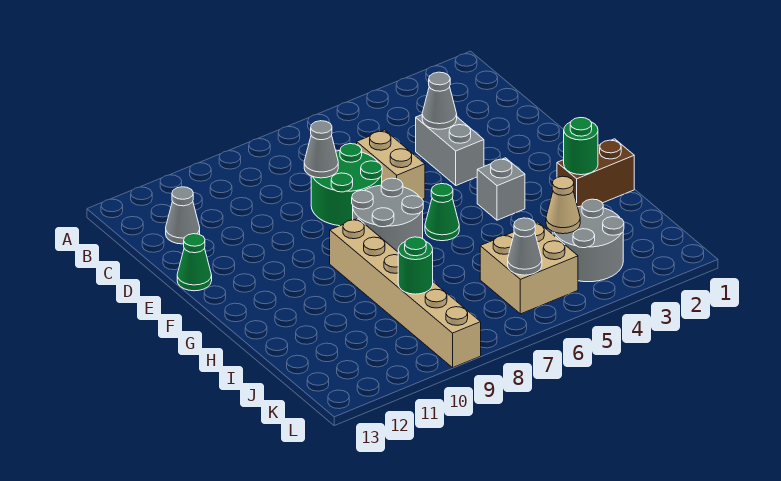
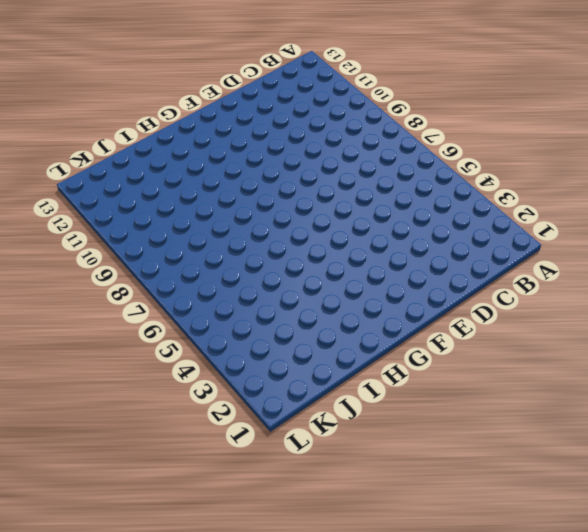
none -> grey 1x1 cone [166,187,200,244]
none -> grey 1x2 brick [416,115,484,185]
none -> tan 1x2 brick [357,130,425,199]

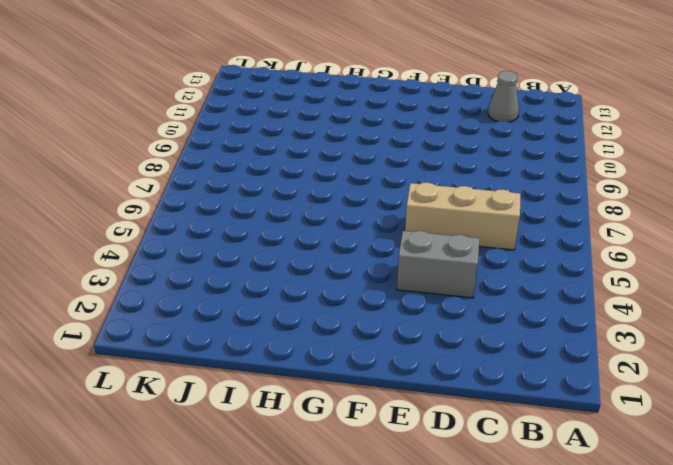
tan 1x3 brick [405,182,520,250] -> tan 1x2 brick [357,130,425,199]
none -> green 2x2 round brick [311,144,382,226]
none -> green 1x1 cone [177,234,212,291]
none -> grey 2x2 round brick [352,178,423,252]

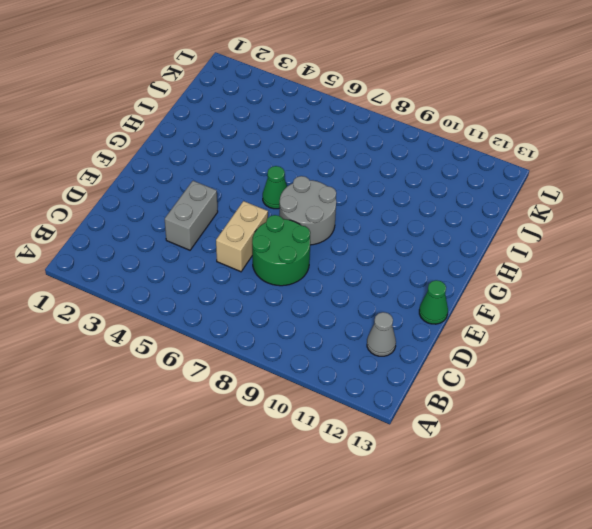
none -> grey 1x1 brick [477,158,525,220]
none -> tan 1x6 brick [330,219,481,368]
none -> brown 1x2 brick [557,139,634,207]

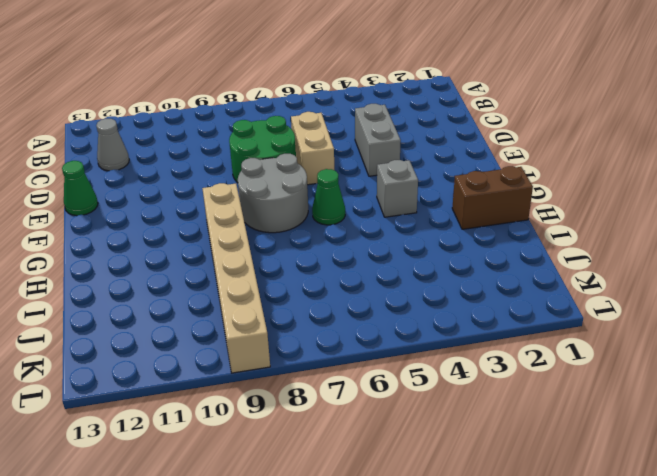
none -> grey 2x2 round brick [553,199,624,282]
none -> tan 2x2 brick [480,222,578,314]
none -> grey 1x1 cone [422,72,457,129]

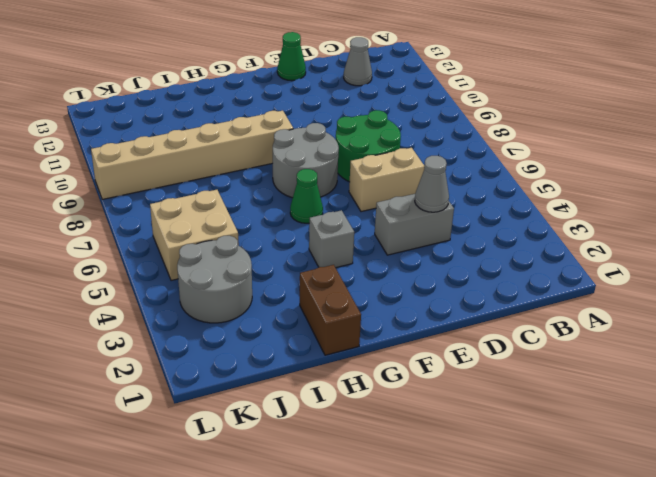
none -> grey 1x1 cone [304,121,338,178]
none -> green 1x1 round brick [564,118,598,175]
none -> tan 1x1 cone [546,176,580,234]

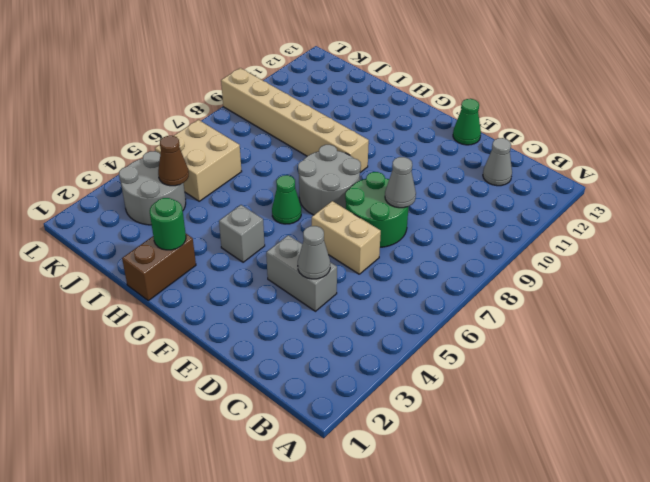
brown 1x1 cone [158,136,189,186] -> tan 1x1 cone [546,176,580,234]
none -> green 1x1 round brick [398,237,433,294]
none -> grey 1x1 cone [508,218,542,275]

